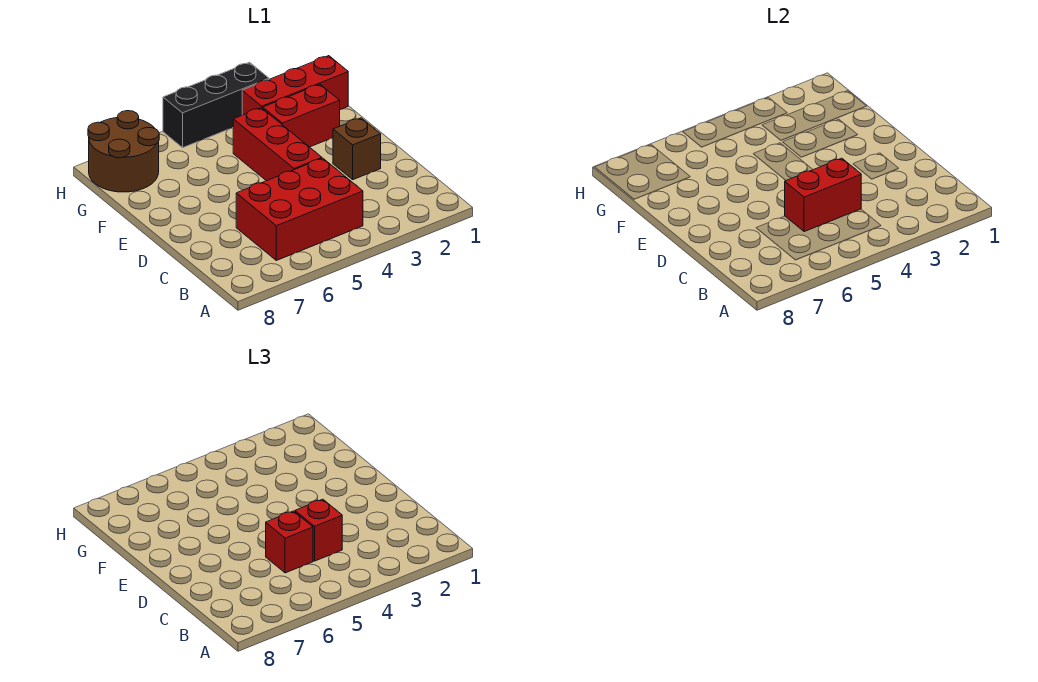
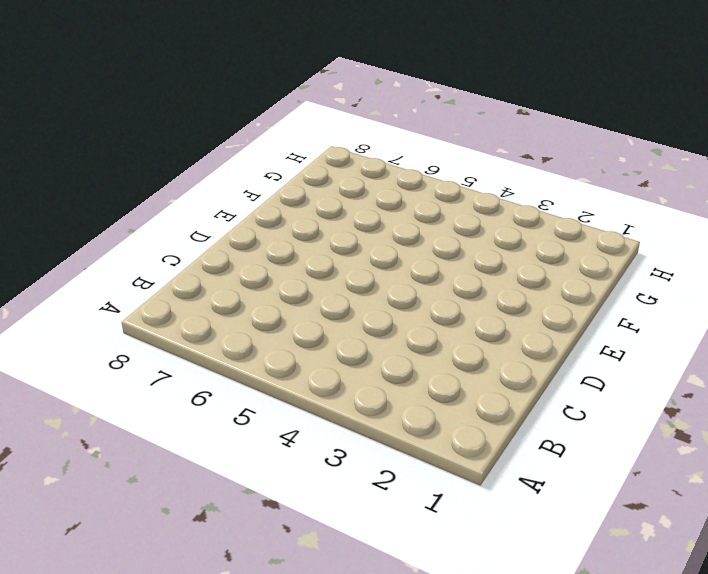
none -> red 2x3 brick [236,158,363,260]
none -> brown 1x1 brick [333,118,381,180]

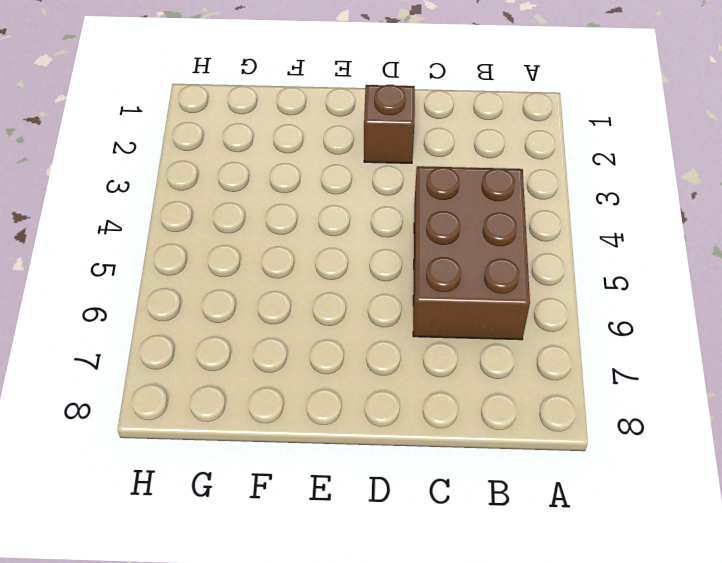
brown 2x3 brick [413,166,530,340] -> red 2x3 brick [236,158,363,260]
none -> red 1x3 brick [233,108,322,181]
none -> red 1x2 brick [263,84,340,147]

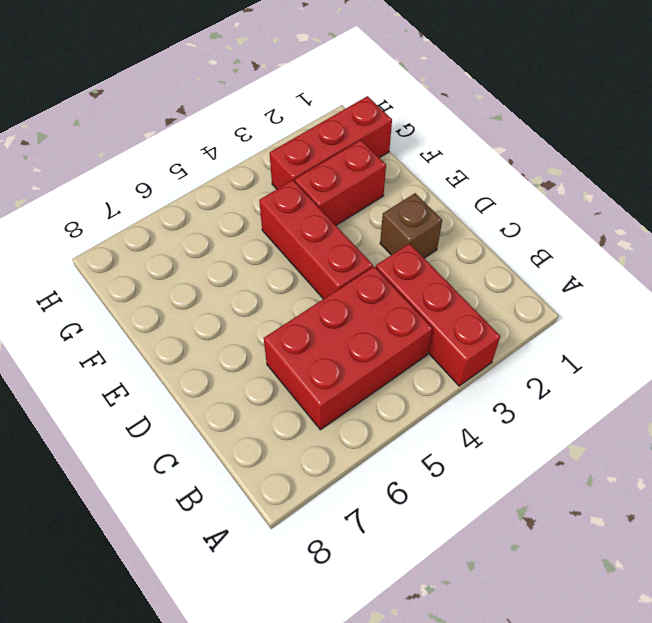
red 1x3 brick [376,243,500,386] -> none
none -> brown 2x2 round brick [88,111,159,192]
none -> black 1x3 brick [163,62,269,148]

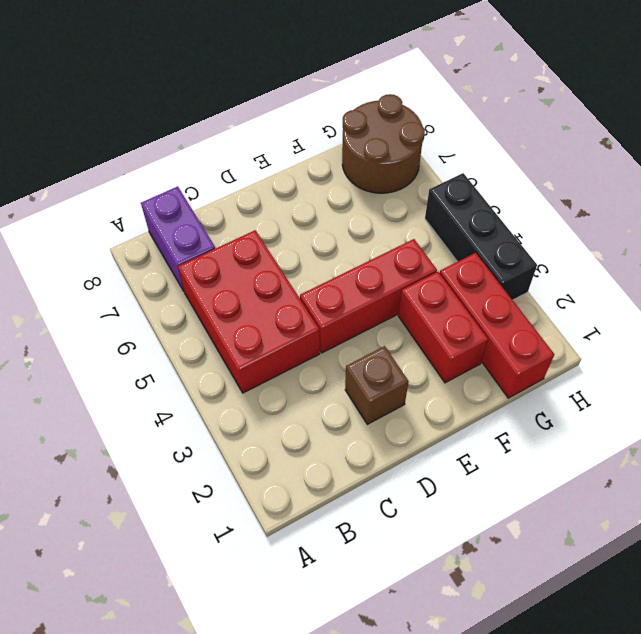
purple 1x2 brick [141,187,215,291] -> none
none -> red 1x2 brick [785,158,861,232]
none -> red 1x1 brick [295,499,342,561]

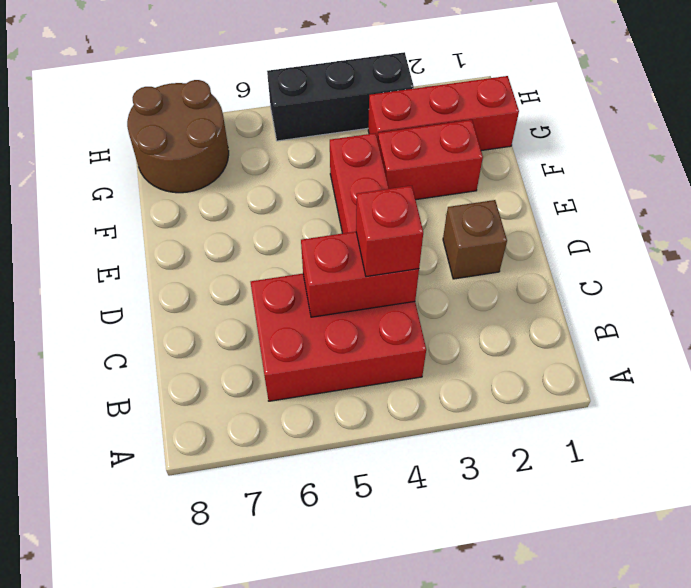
none -> red 1x1 brick [266,511,313,573]

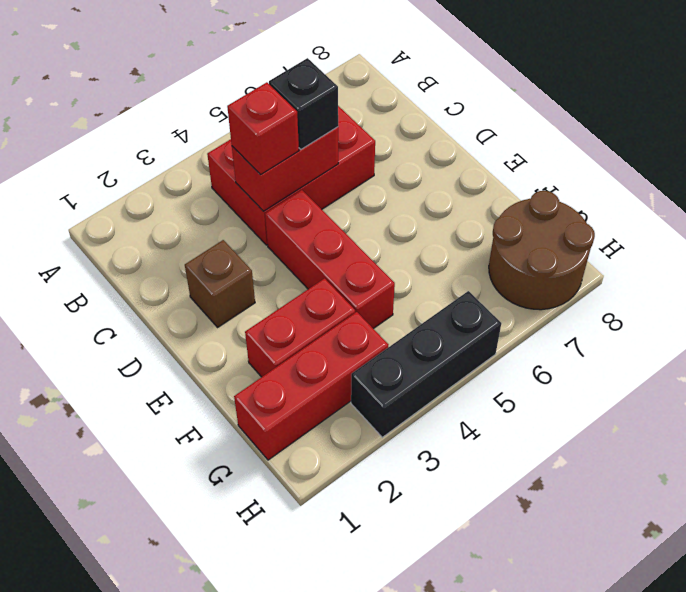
black 1x1 brick [269,58,338,149] -> red 1x1 brick [266,511,313,573]

